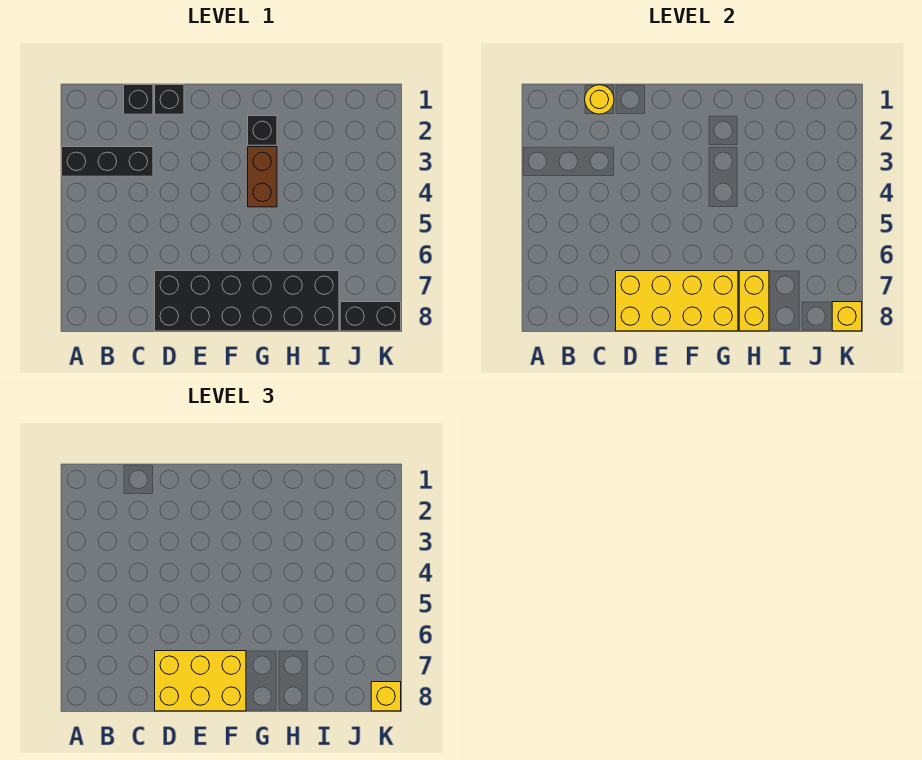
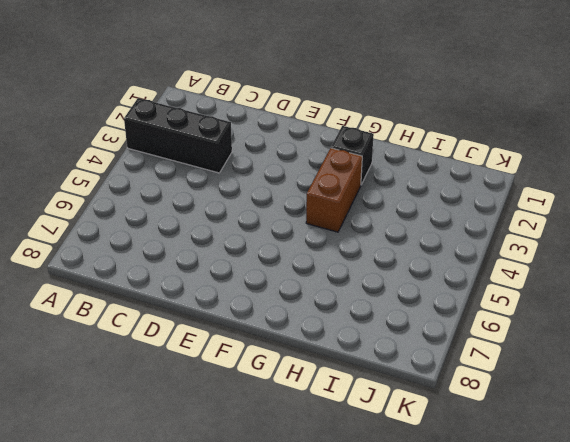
none -> black 1x1 brick [124,85,153,114]
none -> black 1x1 brick [155,85,184,114]
none -> black 2x6 brick [155,271,339,331]

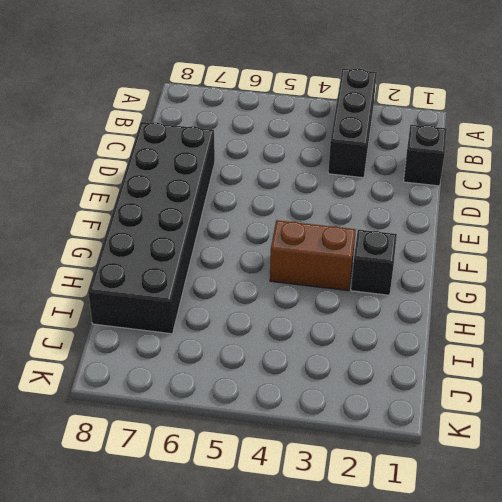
none -> black 1x1 brick [155,85,184,114]
none -> black 1x2 brick [340,302,401,331]
none -> yellow 1x1 round brick [585,85,614,114]

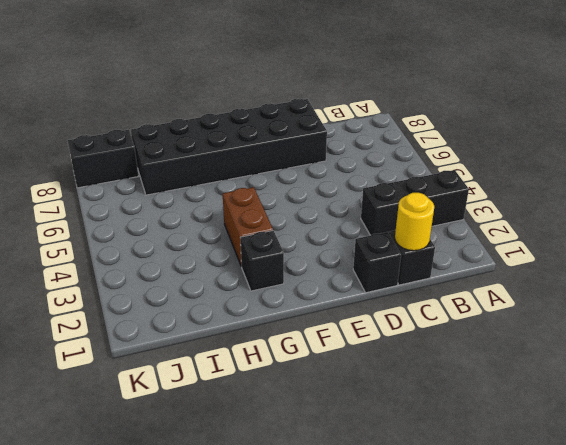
none -> yellow 2x4 brick [616,271,738,331]
none -> yellow 1x2 brick [739,271,769,331]
none -> yellow 1x1 brick [832,302,862,331]

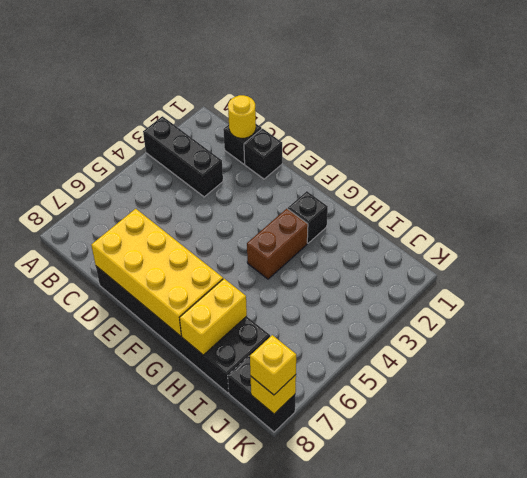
none -> yellow 2x3 brick [155,651,246,711]

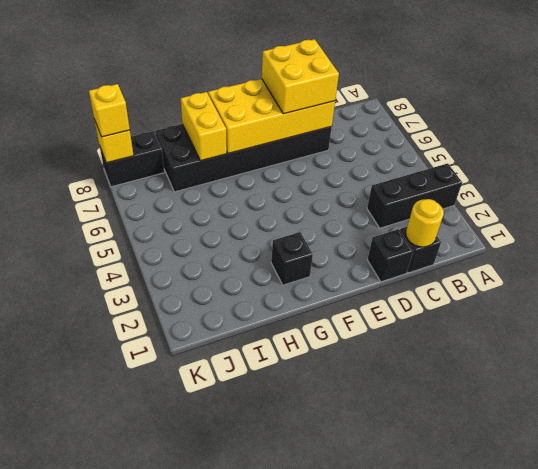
yellow 2x2 brick [262,39,339,114] -> yellow 2x3 brick [155,651,246,711]
none -> brown 1x2 brick [248,147,277,207]

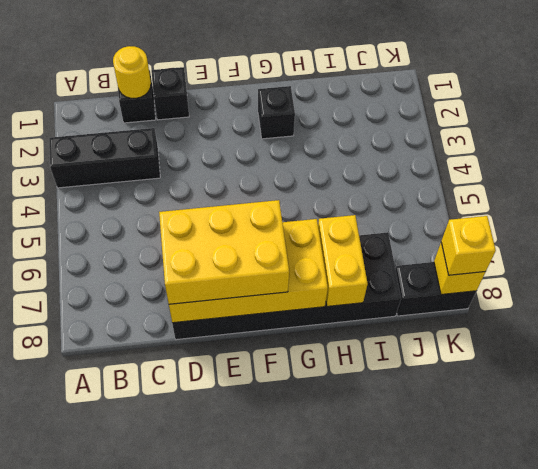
none -> brown 1x2 brick [248,147,277,207]

